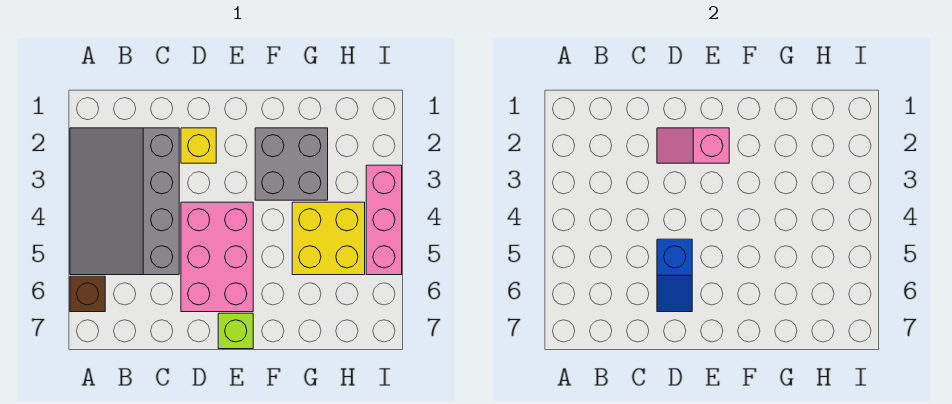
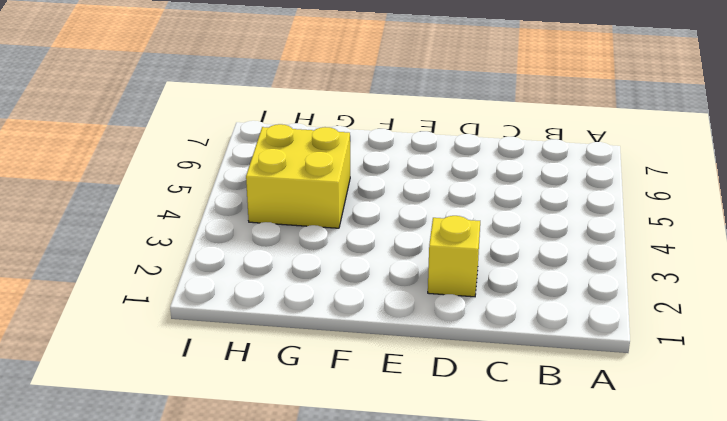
none -> grey 3x4 slope [70,128,179,275]
none -> brown 1x1 brick [70,276,105,312]

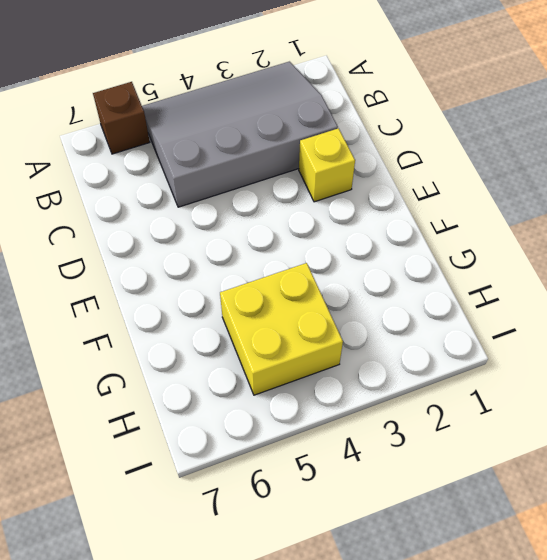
none -> pink 2x3 brick [181,202,253,312]
none -> lime 1x1 brick [218,313,253,349]

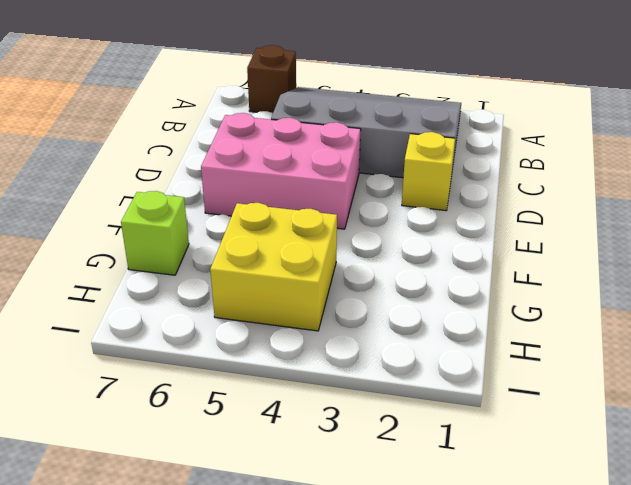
lime 1x1 brick [121,191,189,275] -> lime 1x1 brick moved to [218,313,253,349]
none -> grey 2x2 brick [255,128,328,200]
none -> pink 1x3 brick [366,165,402,275]

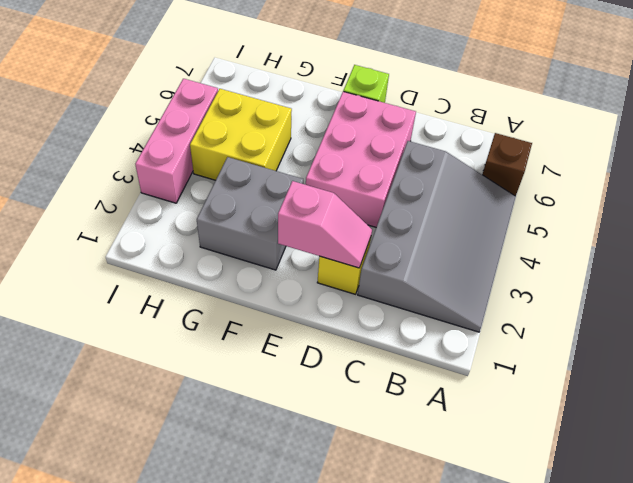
none -> blue 1x2 slope [657,239,692,312]

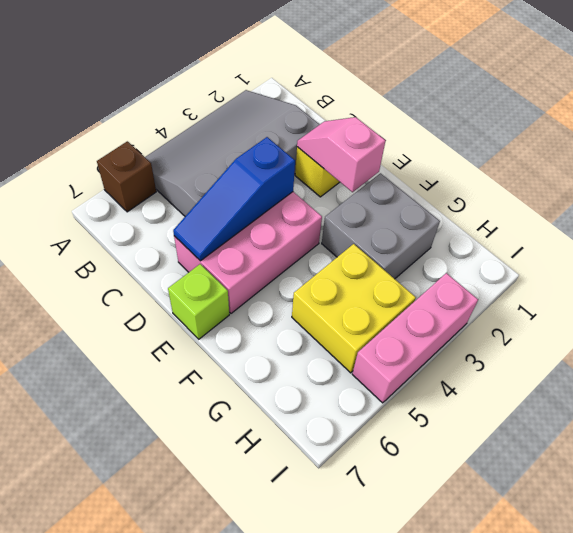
blue 1x3 slope [173,137,295,261] -> blue 1x2 slope [657,239,692,312]

